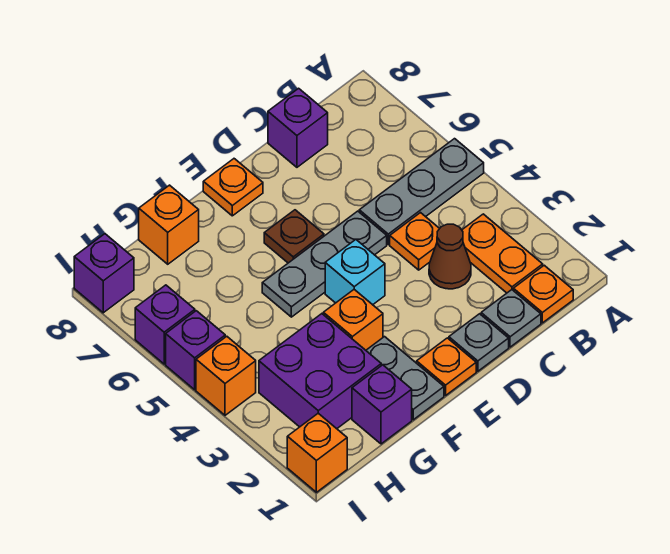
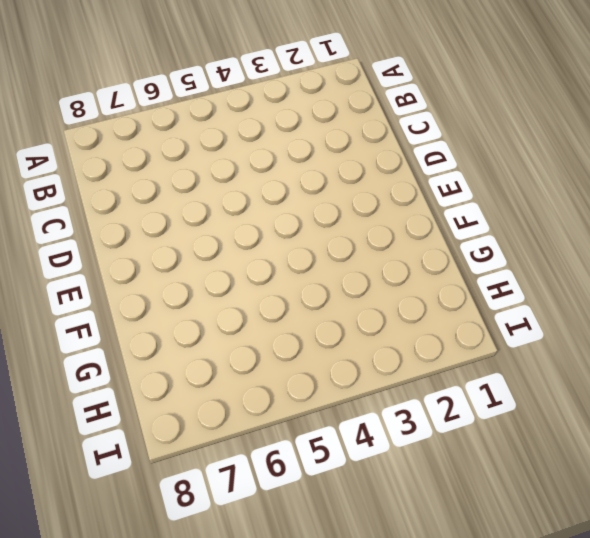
none -> grey 1x3 plate [359,139,484,244]
none -> orange 1x1 plate [513,265,573,323]
none -> orange 1x2 plate [462,214,543,293]

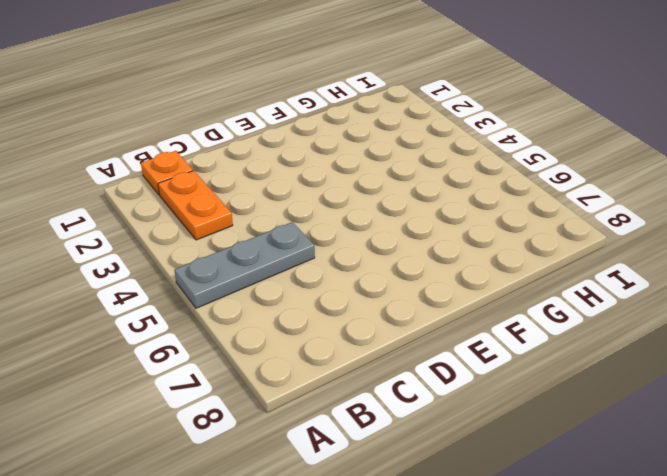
none -> grey 1x1 plate [481,290,541,347]
none -> brown 1x1 cone [429,224,471,289]
none -> orange 1x1 plate [390,213,440,270]

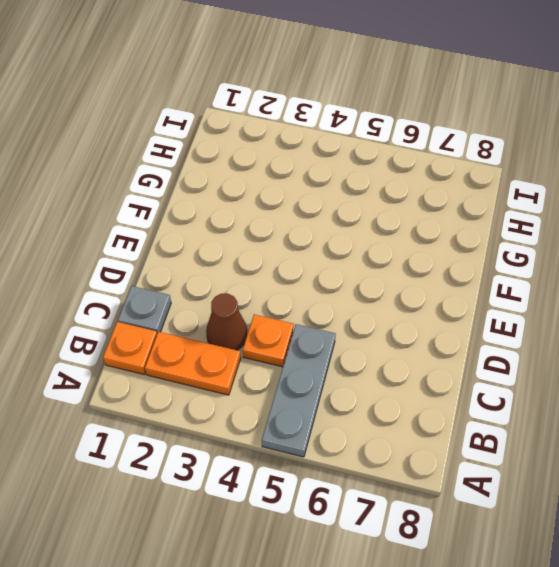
none -> purple 1x1 brick [268,88,328,167]
none -> grey 1x1 plate [449,314,509,371]
none -> grey 1x3 plate [262,211,387,317]

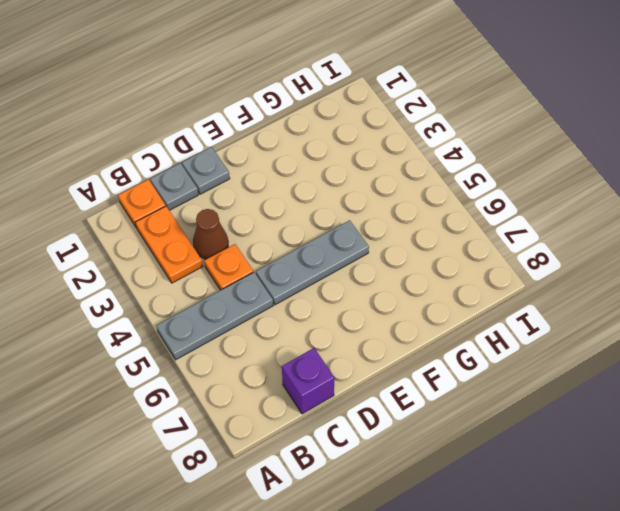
none -> orange 1x1 plate [417,338,476,395]
none -> cyan 1x1 brick [325,240,385,305]
none -> brown 1x1 plate [264,210,324,263]

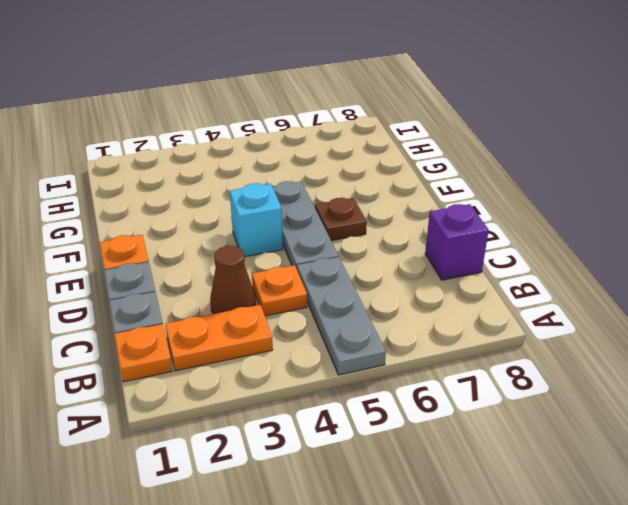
none -> orange 1x1 plate [203,159,263,216]
none -> grey 1x2 plate [366,337,444,420]
none -> orange 1x1 brick [323,290,383,350]

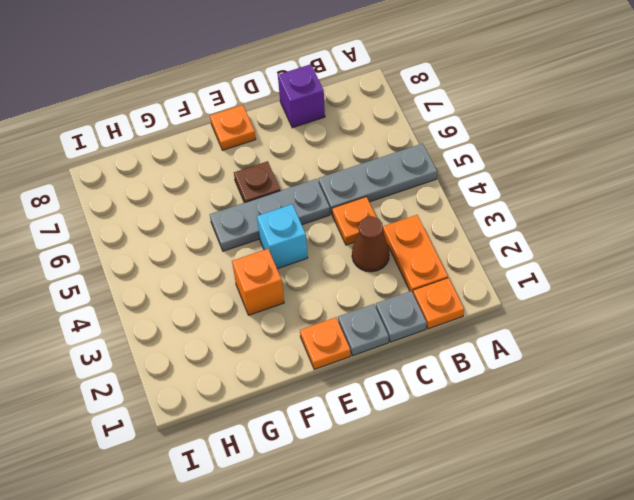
none -> grey 1x2 plate [366,337,444,420]
none -> purple 1x1 brick [352,365,412,444]
none -> purple 2x2 brick [259,314,381,429]

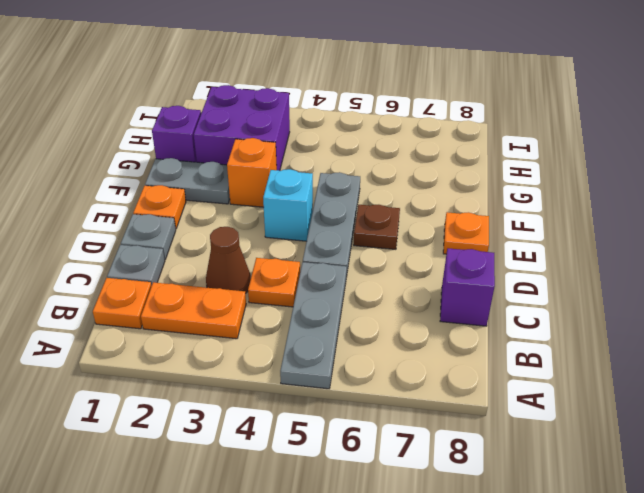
none -> orange 1x1 brick [139,185,199,264]
none -> orange 1x1 brick [287,413,347,492]
none -> orange 1x1 brick [196,336,256,415]

